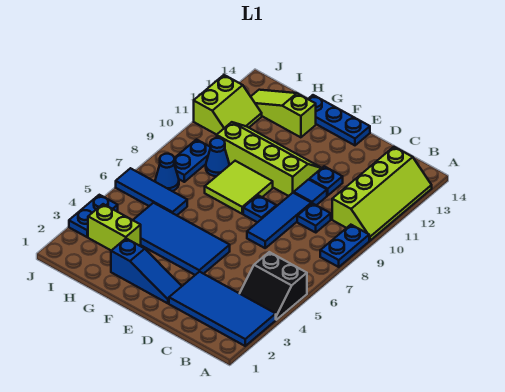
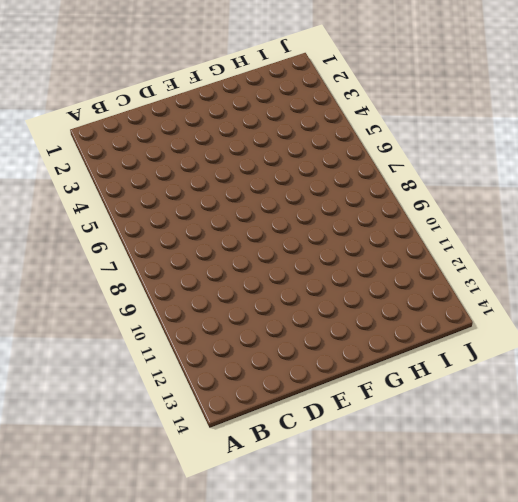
none -> blue 2x4 tile [169,272,276,346]
none -> black 2x2 slope [240,252,307,320]
none -> blue 1x2 plate [320,225,369,267]

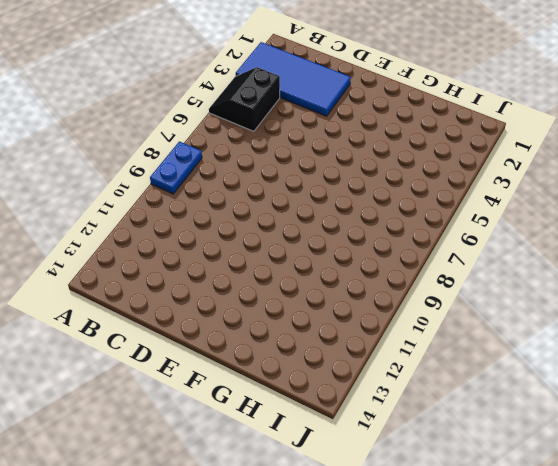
black 2x2 slope [209,67,280,131] -> black 2x2 slope turned to [240,252,307,320]
none -> lime 2x4 slope [332,147,432,241]
none -> blue 1x1 plate [297,203,331,232]
none -> blue 1x3 tile [247,193,311,248]

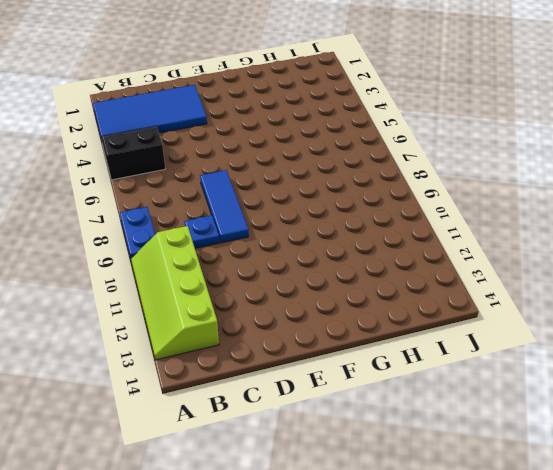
none -> blue 1x1 tile [294,179,327,205]
none -> blue 1x1 plate [309,166,343,196]
none -> blue 1x3 slope [111,239,182,303]

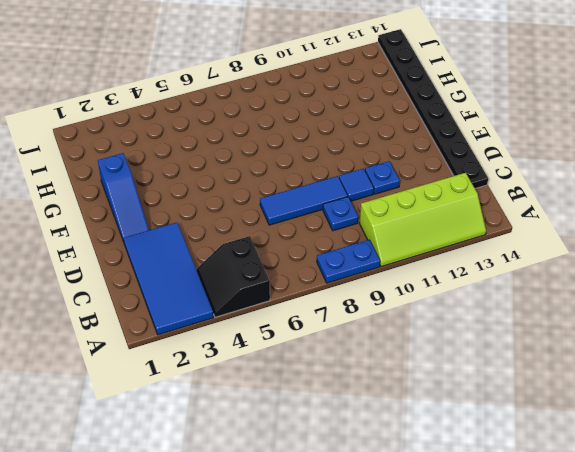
black 1x8 plate [378,29,488,189] -> blue 1x3 plate [308,95,370,145]
none -> blue 2x4 tile [133,203,230,275]
none -> blue 1x1 plate [243,195,276,222]
none -> lime 2x4 slope [217,122,321,196]

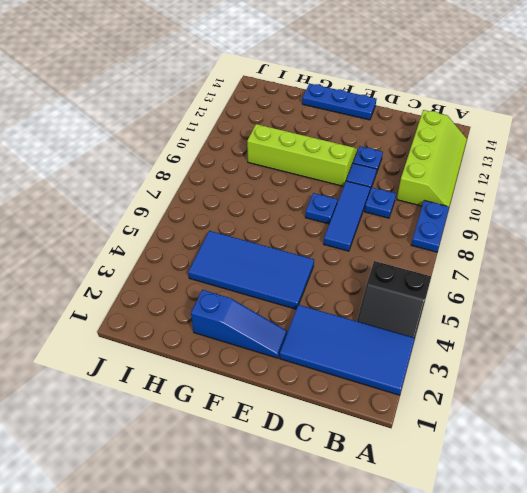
none -> lime 2x2 tile [205,161,273,214]
none -> lime 1x3 slope [251,90,316,137]
none -> lime 1x2 brick [88,204,141,251]

